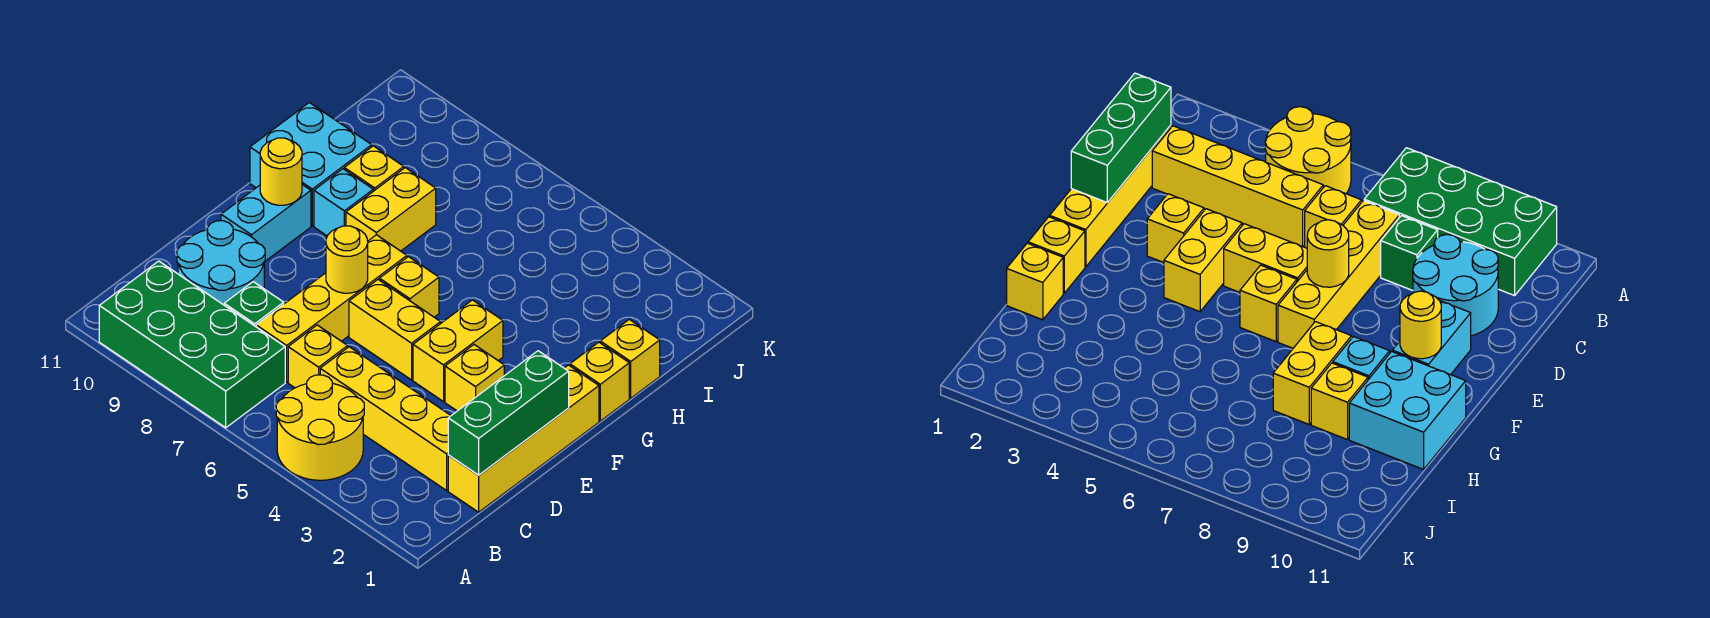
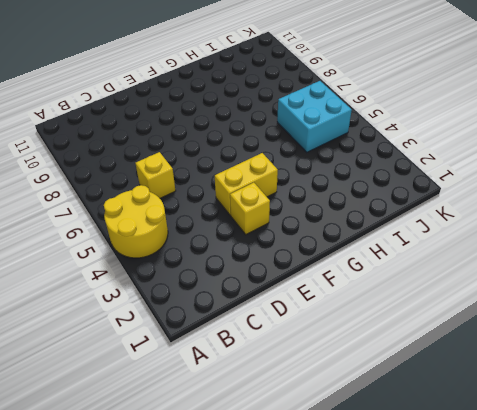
cyan 2x2 brick [277,81,352,152] -> cyan 2x2 brick moved to [250,103,372,226]
none -> green 2x4 brick [99,261,285,428]
none -> yellow 1x4 brick [448,365,599,512]
none -> yellow 1x4 brick [320,347,451,490]

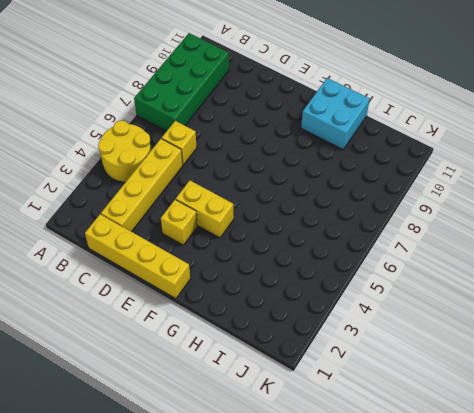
none -> yellow 1x4 brick [256,235,407,382]
none -> green 1x1 brick [224,282,284,327]
none -> cyan 2x2 round brick [177,221,265,305]

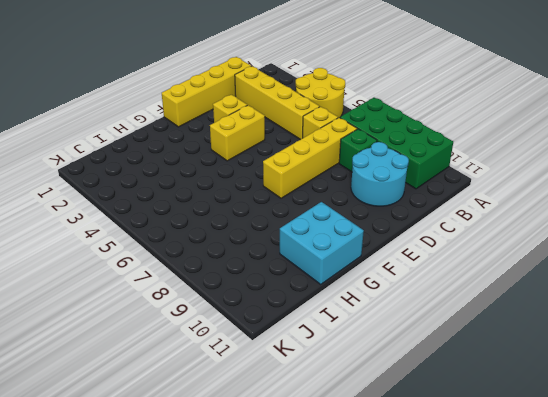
none -> yellow 1x2 brick [349,280,440,380]
none -> cyan 1x2 brick [221,185,311,261]
none -> yellow 1x1 brick [379,257,439,317]

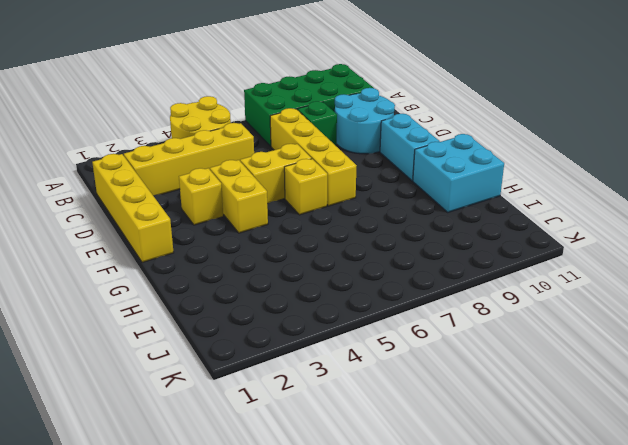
none -> yellow 1x1 brick [288,325,348,388]
none -> yellow 1x1 brick [570,342,629,421]
none -> yellow 1x2 brick [346,168,436,251]

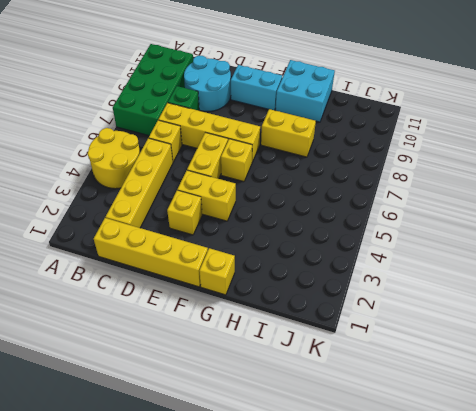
none -> cyan 1x1 brick [314,169,373,236]
none -> yellow 1x1 brick [600,319,660,398]
none -> yellow 1x1 brick [344,146,404,191]

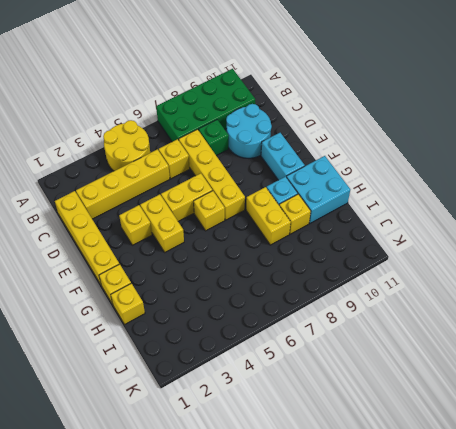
none -> green 1x3 brick [448,351,569,475]
none -> yellow 1x1 round brick [326,226,368,293]
none -> yellow 1x1 round brick [260,138,302,205]

